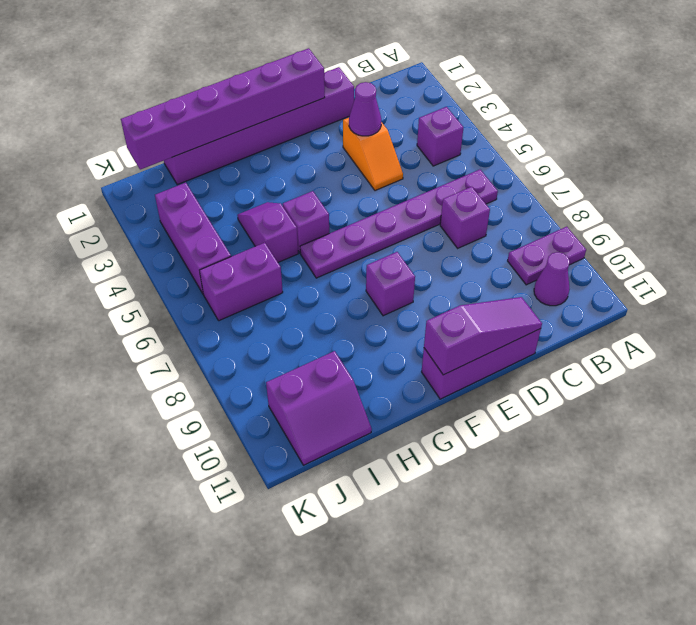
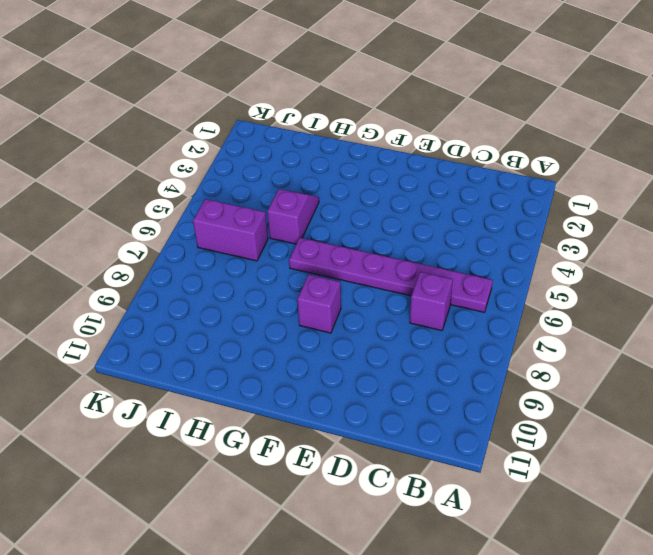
none -> purple 1x2 plate [508,227,586,285]
none -> purple 1x1 brick [417,107,464,166]
none -> purple 1x1 cone [534,252,570,306]

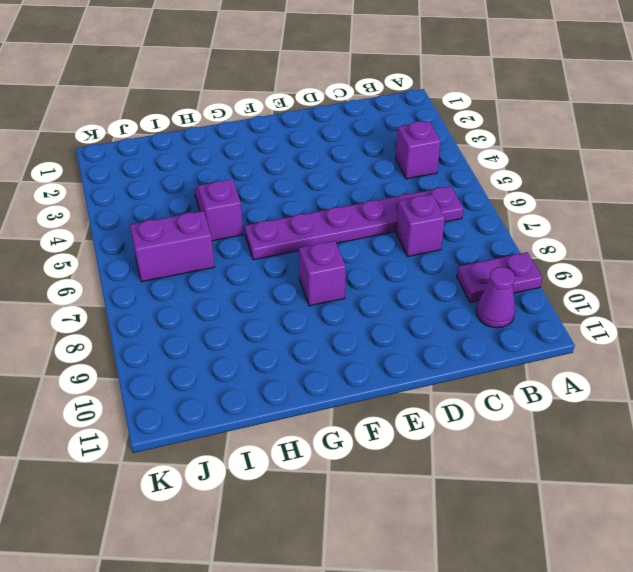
none -> purple 1x6 brick [164,67,354,185]
none -> orange 1x2 slope [343,118,403,191]
none -> purple 1x3 brick [422,329,541,399]

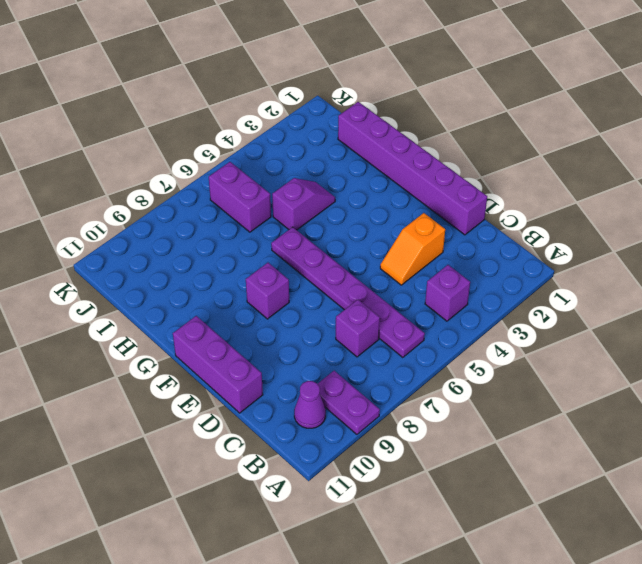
none -> purple 1x1 brick [283,191,329,253]
none -> purple 2x2 slope [266,351,372,465]
none -> purple 1x3 brick [155,183,231,295]

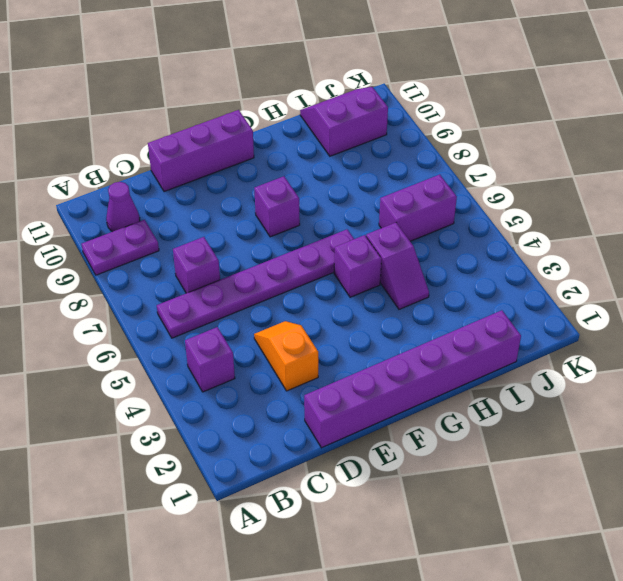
none -> purple 1x3 brick [155,183,231,295]
none -> purple 1x1 cone [349,82,381,136]
none -> purple 1x3 slope [424,297,542,375]

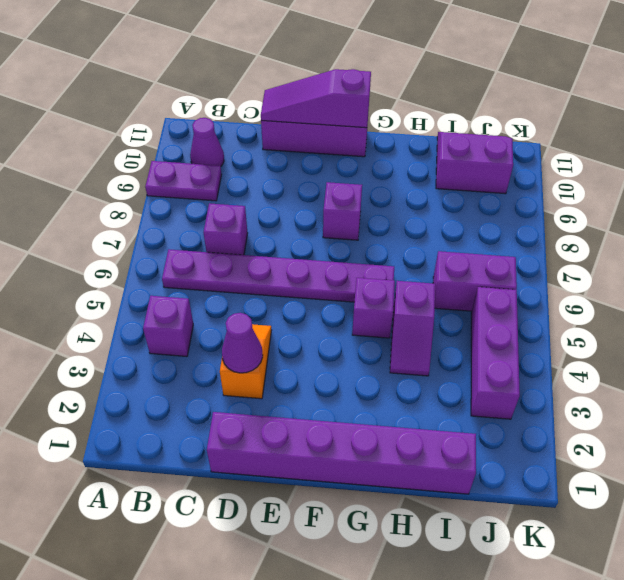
none -> purple 1x6 brick [121,48,325,170]

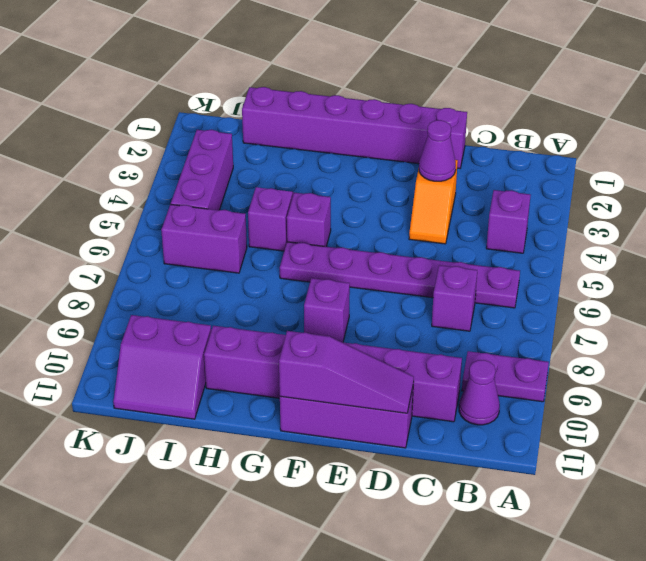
purple 1x6 brick [204,326,462,422] -> purple 1x6 brick moved to [121,48,325,170]

